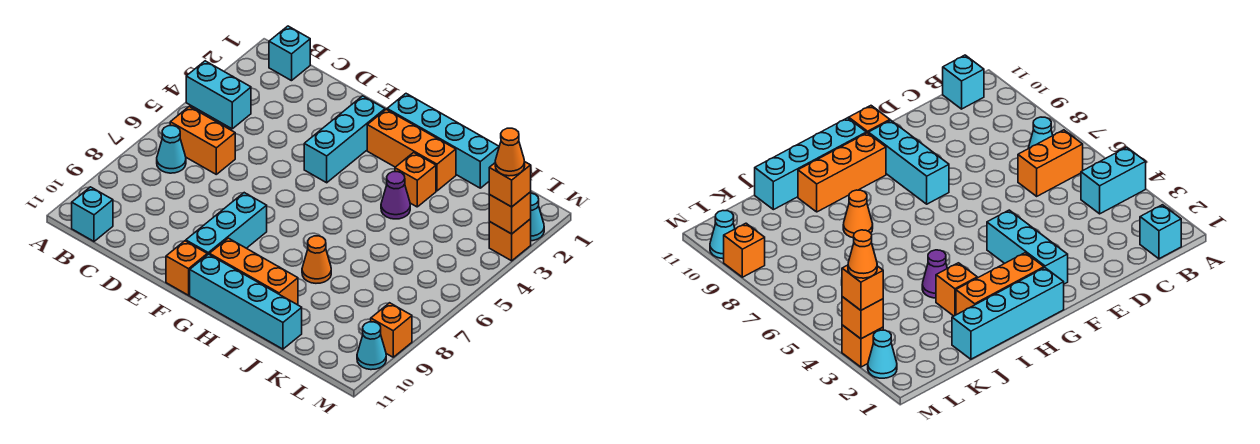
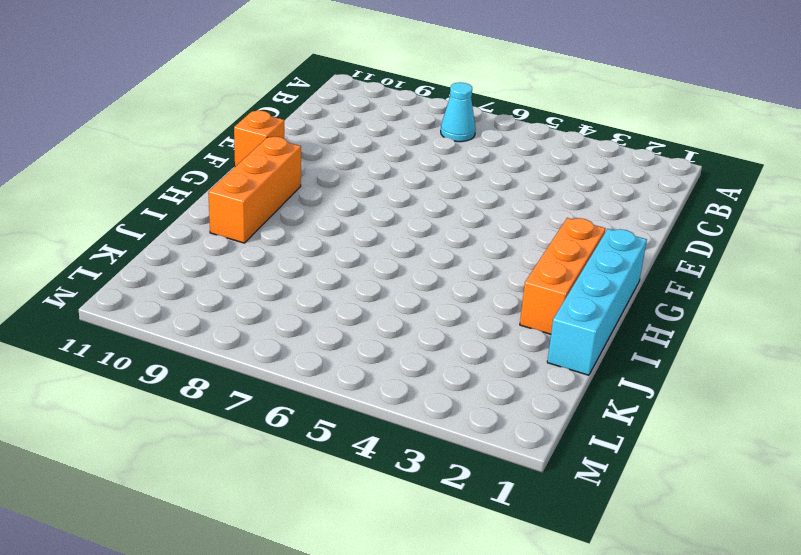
none -> cyan 1x2 brick [186,61,251,129]
none -> cyan 1x1 brick [269,26,310,81]
none -> orange 1x2 brick [170,107,235,174]

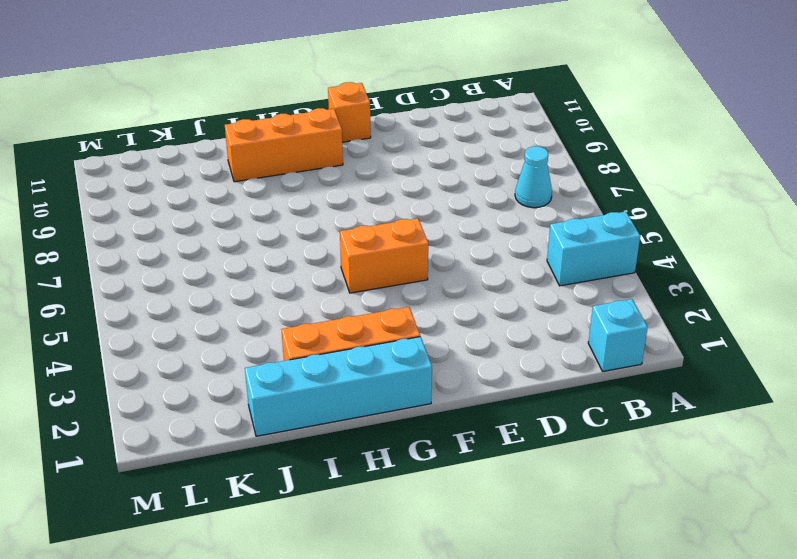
orange 1x2 brick [340,218,428,293] -> orange 1x2 brick moved to [170,107,235,174]
none -> cyan 1x1 brick [72,187,113,241]
none -> cyan 1x3 brick [304,96,385,183]
none -> cyan 1x3 brick [186,193,267,255]

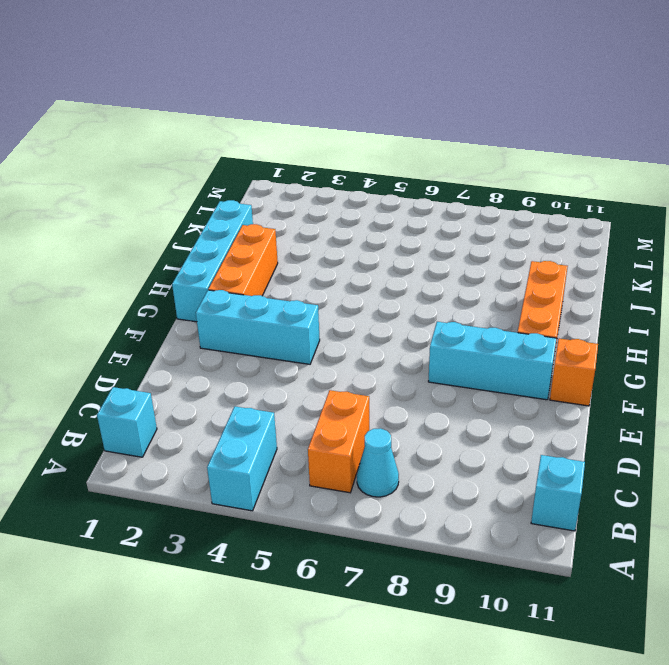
none -> cyan 1x4 brick [190,254,302,349]
none -> orange 1x1 brick [395,152,436,207]
none -> purple 1x1 cone [381,172,410,219]

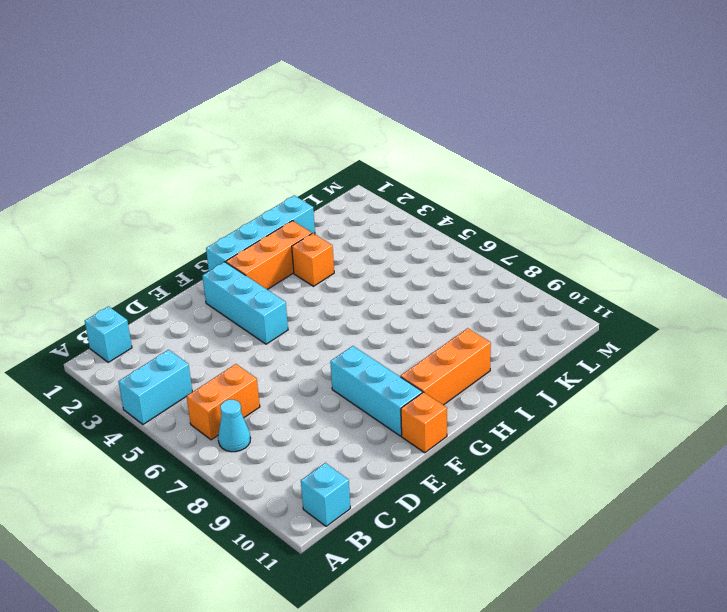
none -> cyan 1x4 brick [190,254,302,349]
none -> purple 1x1 cone [381,172,410,219]
none -> orange 1x1 cone [302,236,331,283]

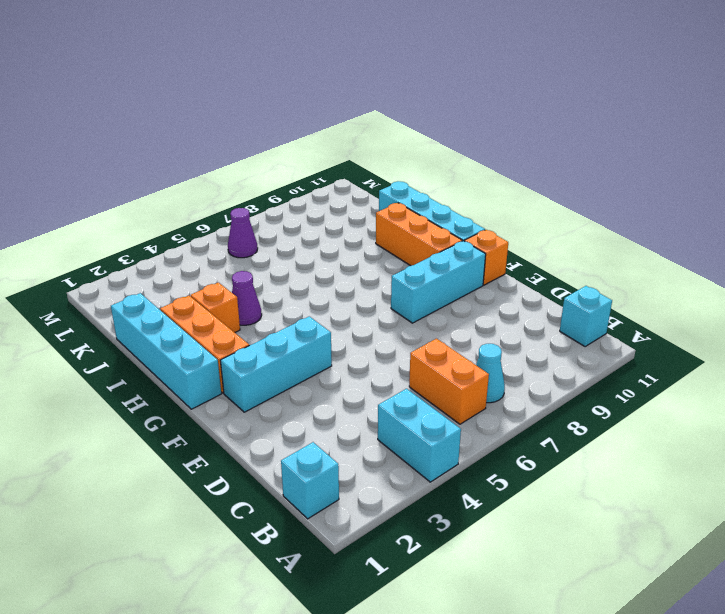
purple 1x1 cone [228,208,258,258] -> none
none -> orange 1x1 cone [302,236,331,283]
none -> cyan 1x1 cone [531,193,544,241]
none -> orange 1x1 brick [489,219,531,261]

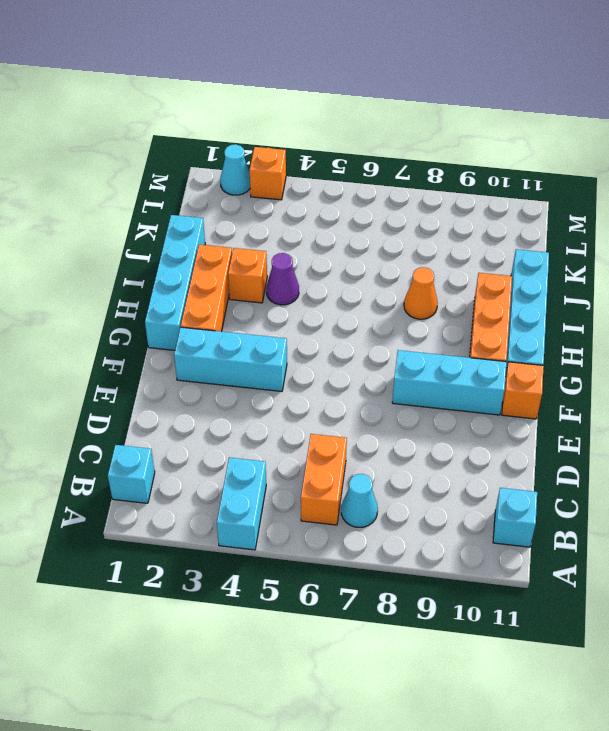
none -> orange 1x1 brick [371,303,412,357]
none -> cyan 1x1 cone [357,322,386,370]
none -> orange 1x1 brick [489,192,531,234]

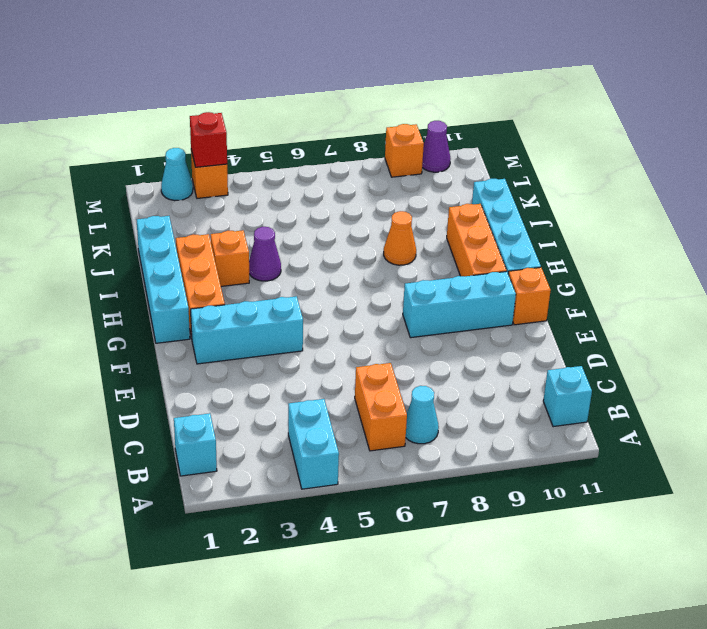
red 1x1 brick [190,112,227,167] -> orange 1x1 brick [489,192,531,234]
purple 1x1 cone [422,121,450,172] -> cyan 1x1 cone [357,322,386,370]
none -> orange 1x1 brick [489,161,531,207]
none -> orange 1x1 cone [495,128,525,176]

